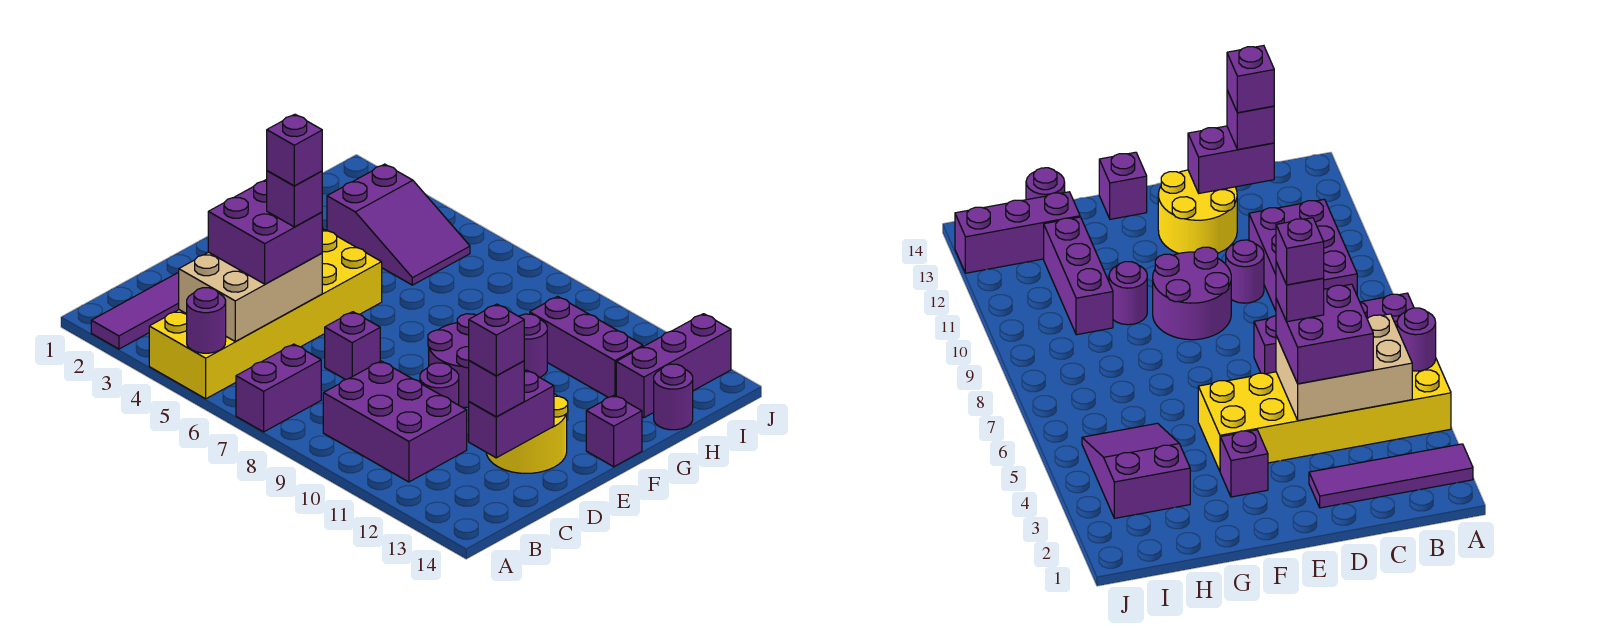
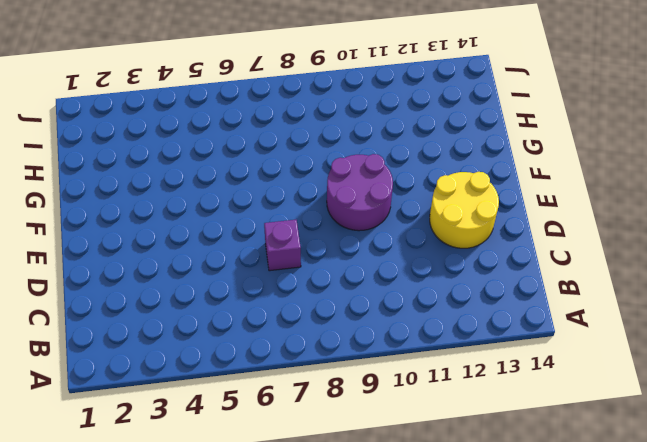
none -> purple 1x4 tile [91,272,179,349]
none -> yellow 2x6 brick [149,230,382,399]
none -> purple 1x2 brick [236,344,321,432]

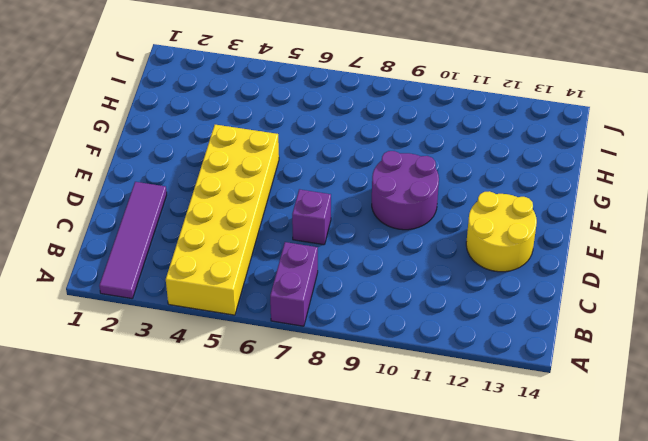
none -> purple 2x3 brick [323,361,467,482]
none -> purple 1x1 round brick [420,363,459,405]
none -> purple 1x1 brick [1220,430,1268,497]

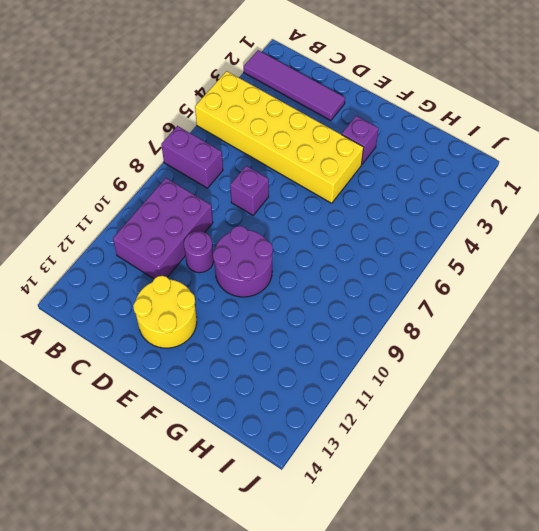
none -> purple 1x1 brick [586,395,642,467]
none -> purple 1x1 round brick [519,314,547,377]
none -> purple 2x3 slope [327,164,470,285]

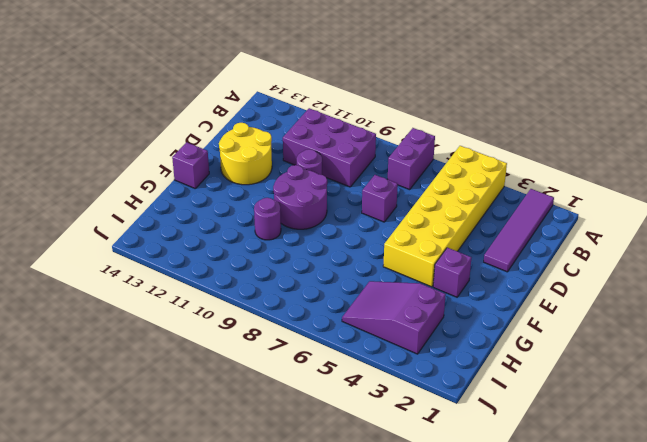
none -> purple 1x3 brick [530,296,643,397]
none -> purple 1x3 brick [616,314,731,418]
none -> purple 1x1 round brick [654,364,693,430]

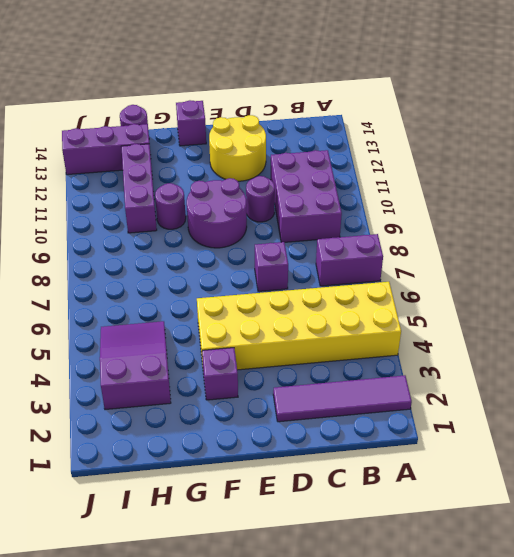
none -> purple 1x1 round brick [187,288,226,353]
none -> tan 2x3 brick [179,252,322,342]
none -> purple 1x2 brick [469,370,554,458]

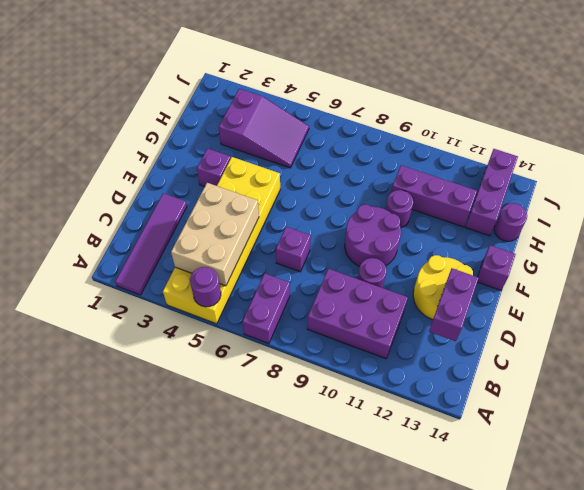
none -> purple 2x2 brick [208,180,322,284]
none -> purple 1x1 brick [469,361,524,417]
none -> purple 1x1 brick [469,304,524,376]

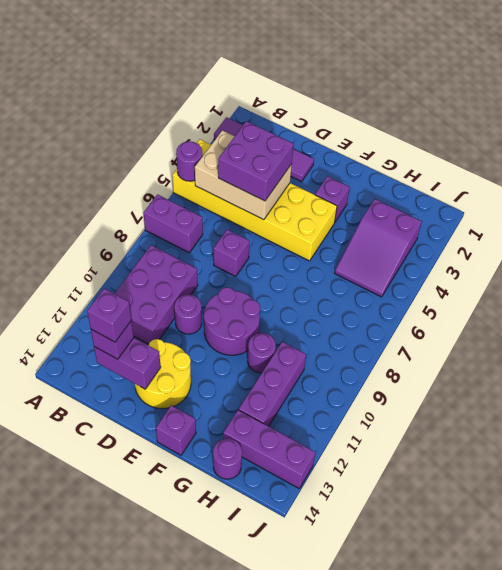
none -> purple 1x1 brick [267,171,322,227]
none -> purple 1x1 brick [267,114,322,186]

